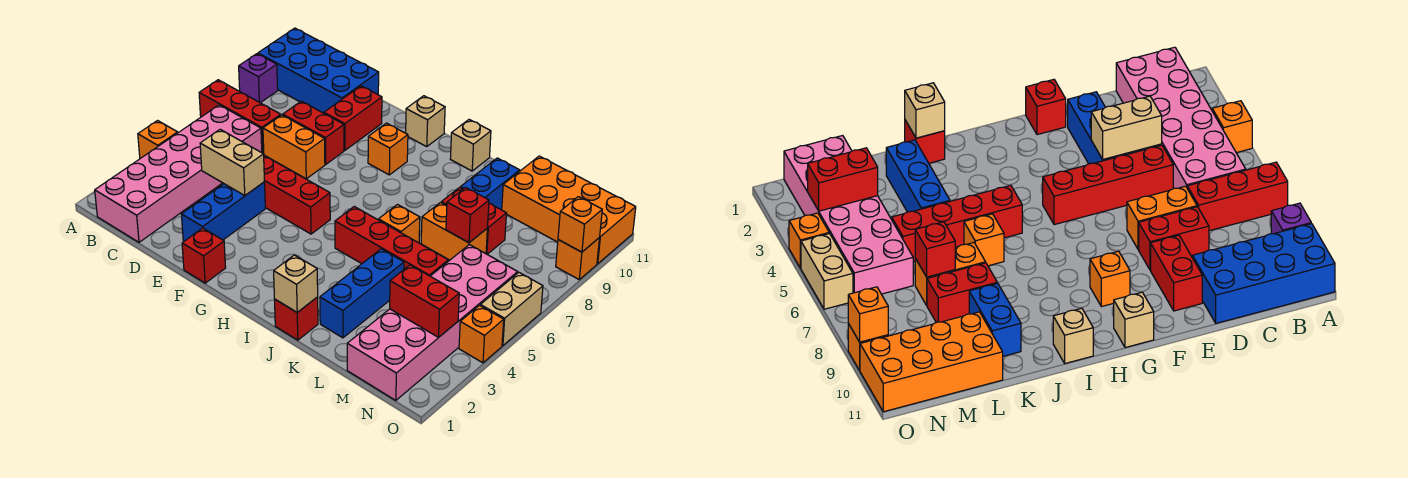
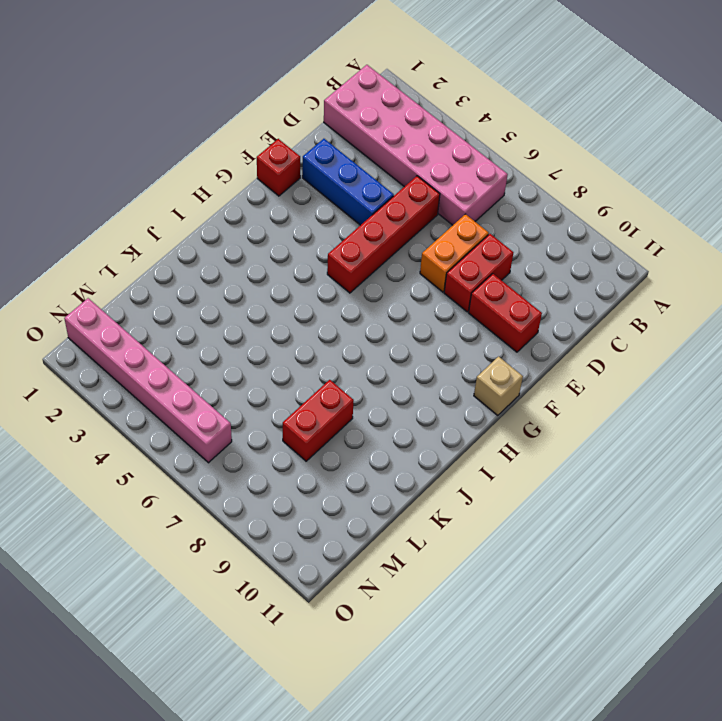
pink 1x6 brick [64,298,232,463] -> pink 2x6 brick [347,245,518,400]
none -> orange 1x1 brick [138,121,178,158]
none -> red 1x3 brick [199,80,281,154]
none -> purple 1x1 brick [239,54,278,103]
none -> blue 2x4 brick [258,28,379,113]

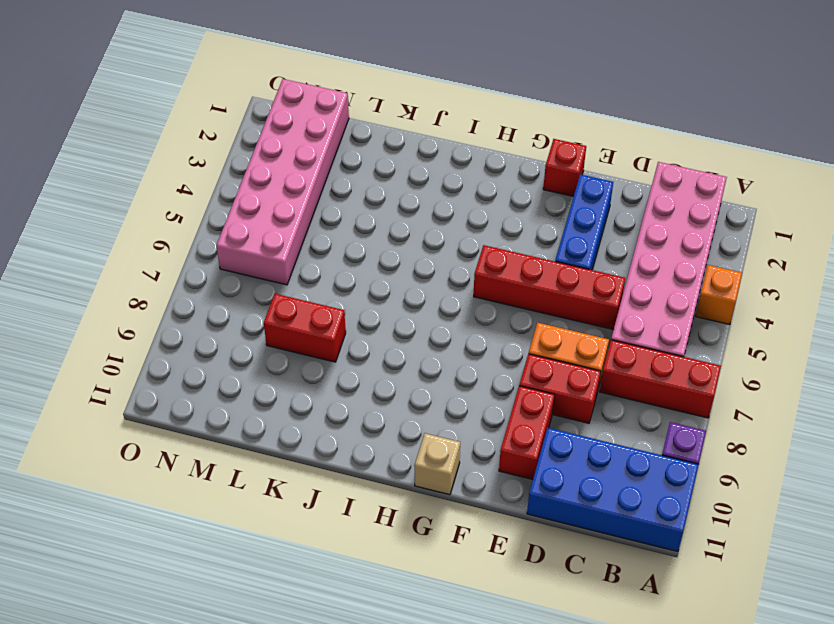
none -> orange 1x1 brick [368,123,408,175]
none -> red 1x4 brick [335,207,448,276]
none -> tan 1x1 brick [450,120,491,171]
none -> red 1x1 brick [274,297,318,340]

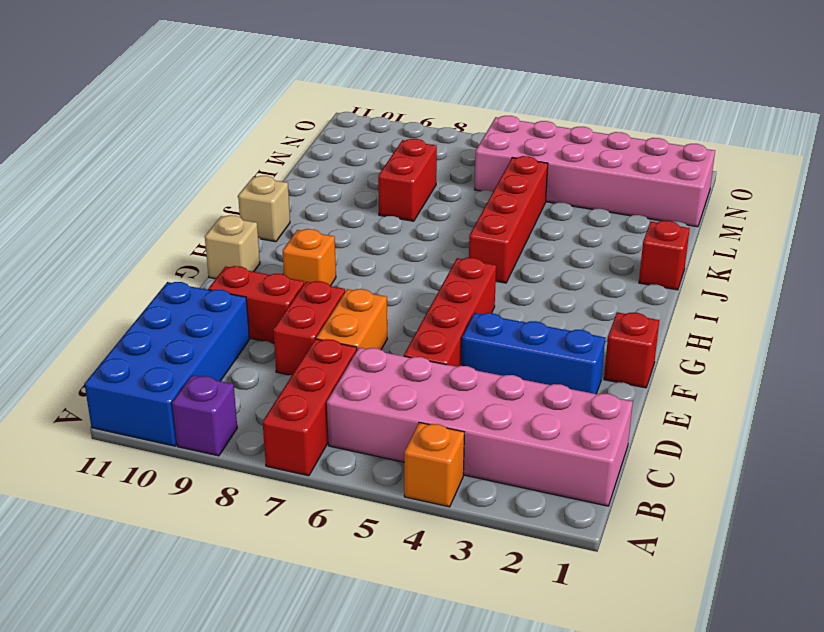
none -> orange 1x1 brick [378,205,420,243]
none -> blue 1x3 brick [320,249,404,338]
none -> orange 1x2 brick [421,202,487,260]
none -> blue 1x2 brick [461,158,520,210]

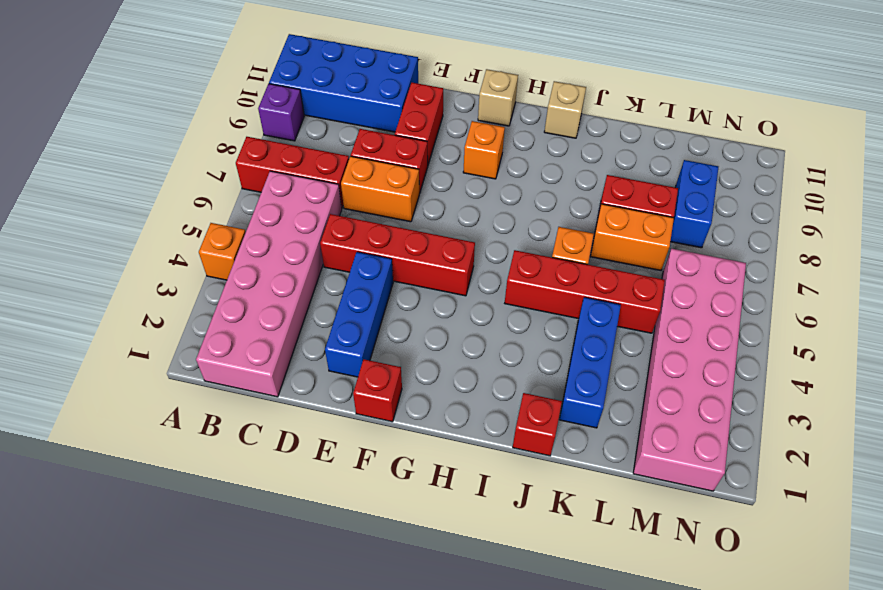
blue 1x2 brick [670,160,718,248] -> blue 1x2 brick moved to [461,158,520,210]
none -> orange 2x4 brick [502,156,636,264]
none -> orange 1x1 brick [459,305,504,363]
none -> tan 1x2 brick [480,273,543,346]
none -> orange 1x1 brick [556,238,599,279]

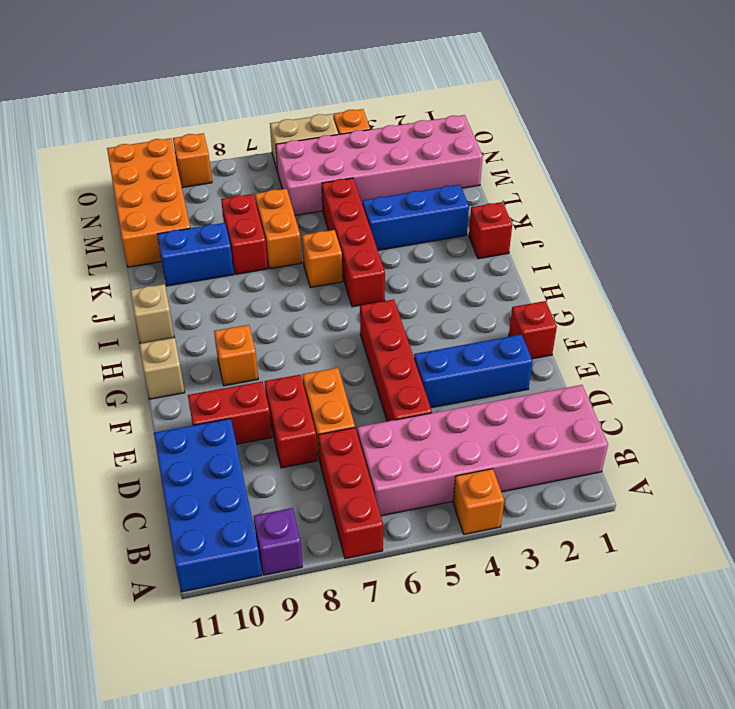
none -> tan 1x2 brick [200,129,264,196]
none -> tan 1x1 brick [274,255,318,312]
none -> red 1x1 brick [446,187,489,243]
none -> red 1x2 brick [390,265,459,337]

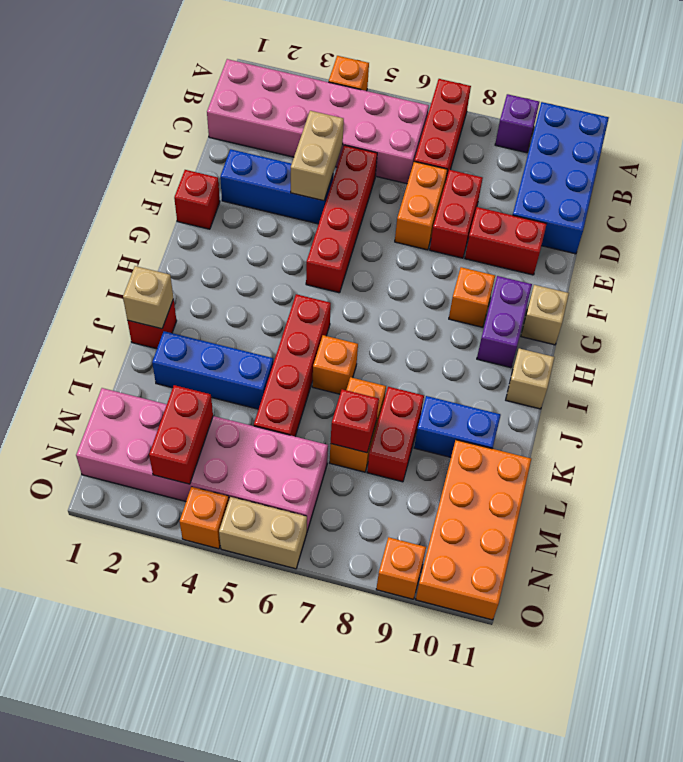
purple 1x2 brick [477,276,532,368] -> none
none -> orange 1x1 brick [558,197,602,252]

